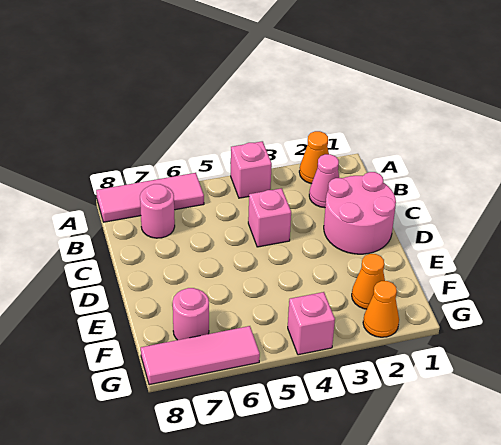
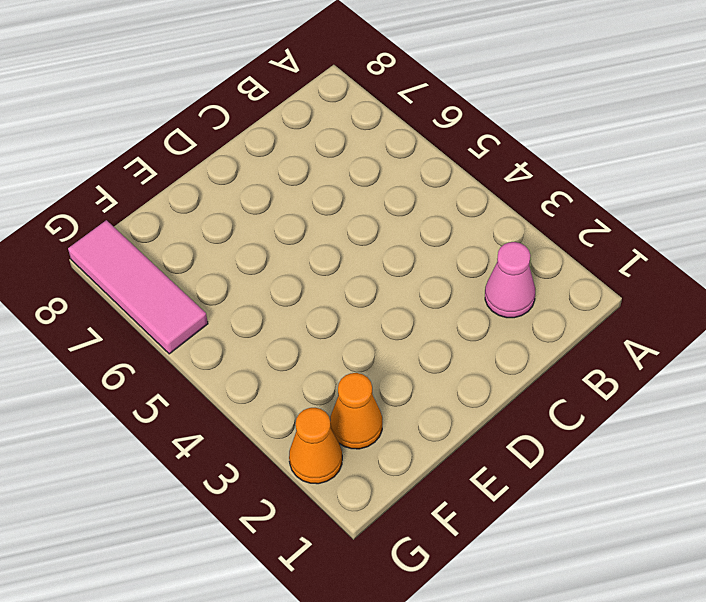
none -> orange 1x1 cone [299,131,329,184]
none -> pink 1x1 brick [231,141,272,198]
none -> pink 1x3 tile [96,173,204,222]

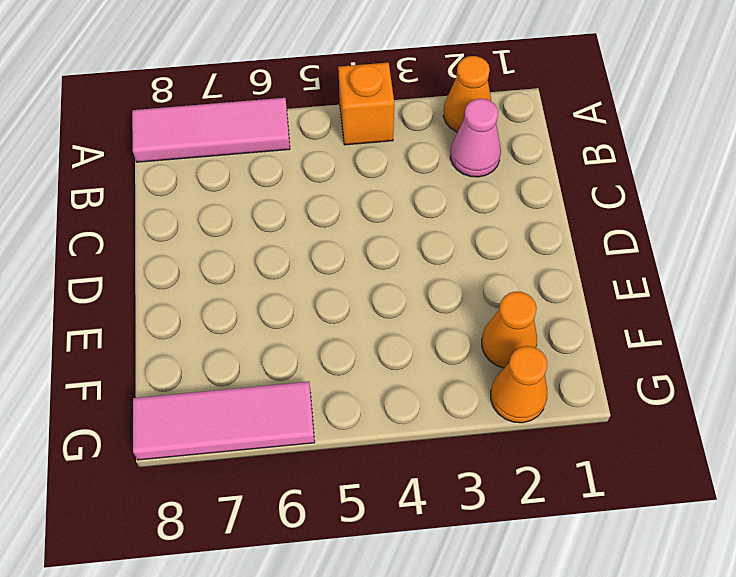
orange 1x1 brick [338,63,394,145] -> pink 1x1 brick [231,141,272,198]
none -> pink 1x1 round brick [140,184,175,238]
none -> pink 2x2 round brick [324,172,396,254]
none -> pink 1x1 brick [248,188,291,247]

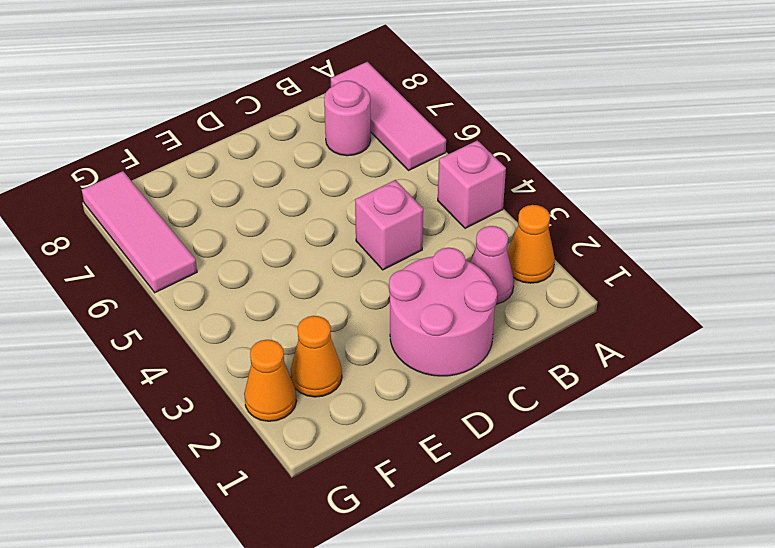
none -> pink 1x1 round brick [173,288,209,340]
none -> pink 1x1 brick [288,292,335,355]

